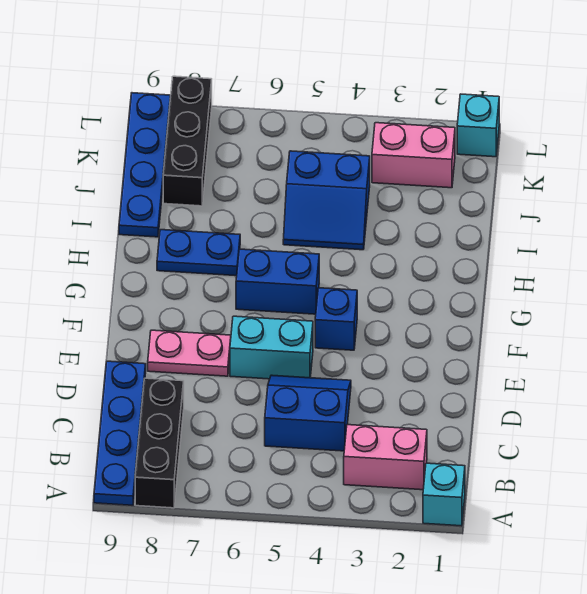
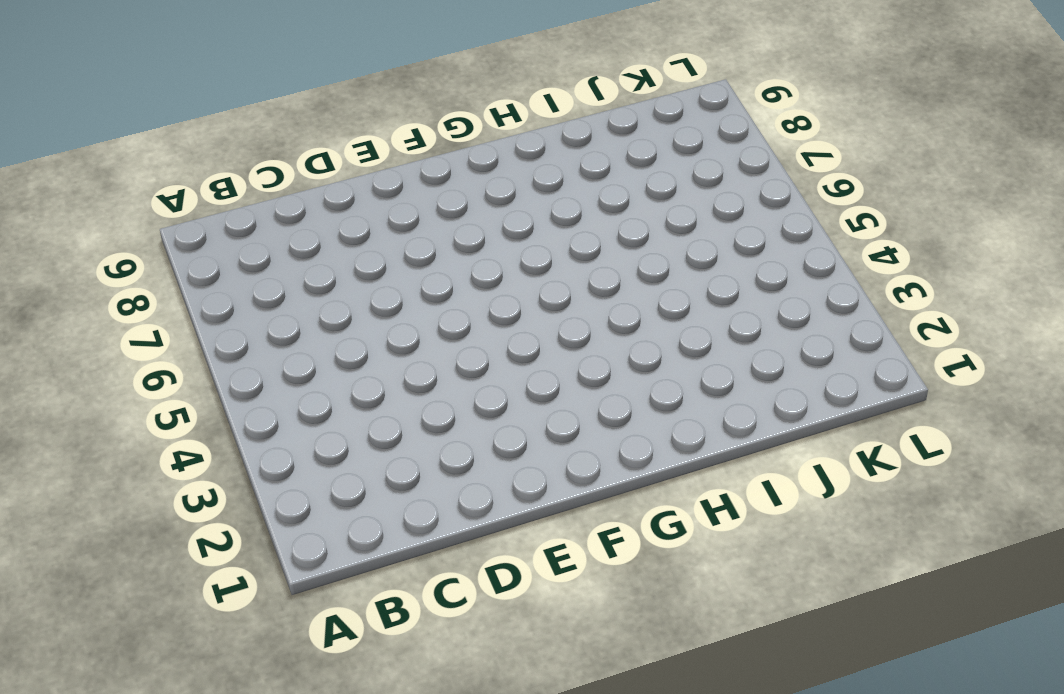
none -> cyan 1x1 brick [423,463,465,526]
none -> black 1x3 brick [135,378,184,508]
none -> blue 1x4 plate [94,361,146,505]

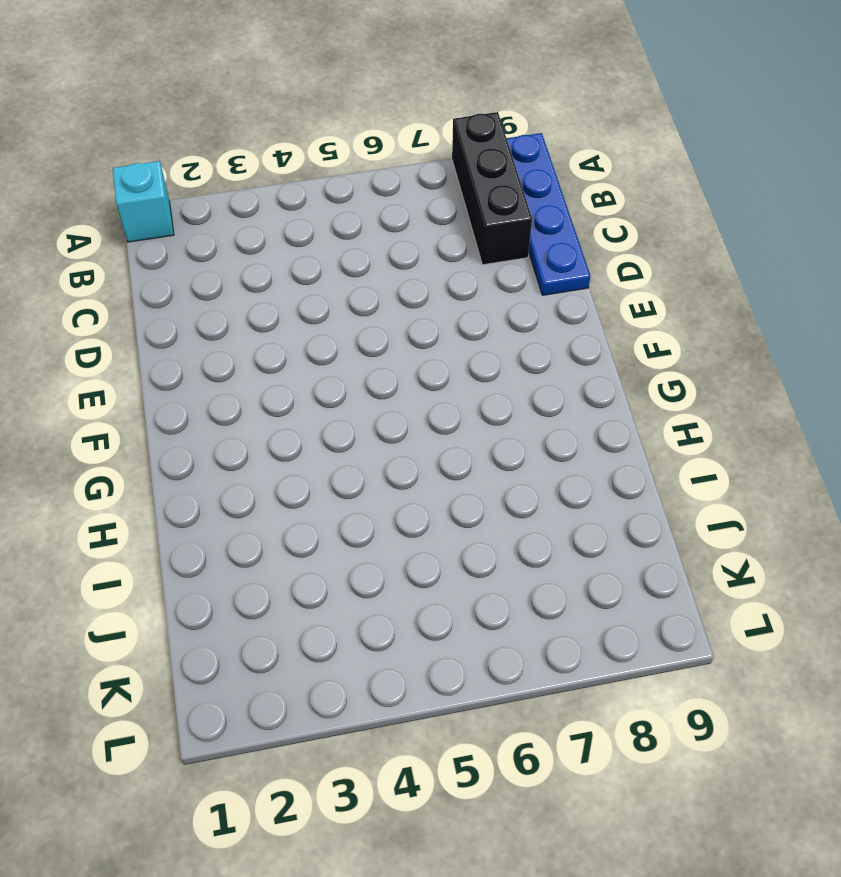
none -> pink 1x2 brick [344,425,427,490]
none -> blue 2x2 slope [265,375,351,451]
none -> cyan 1x2 brick [230,316,313,379]

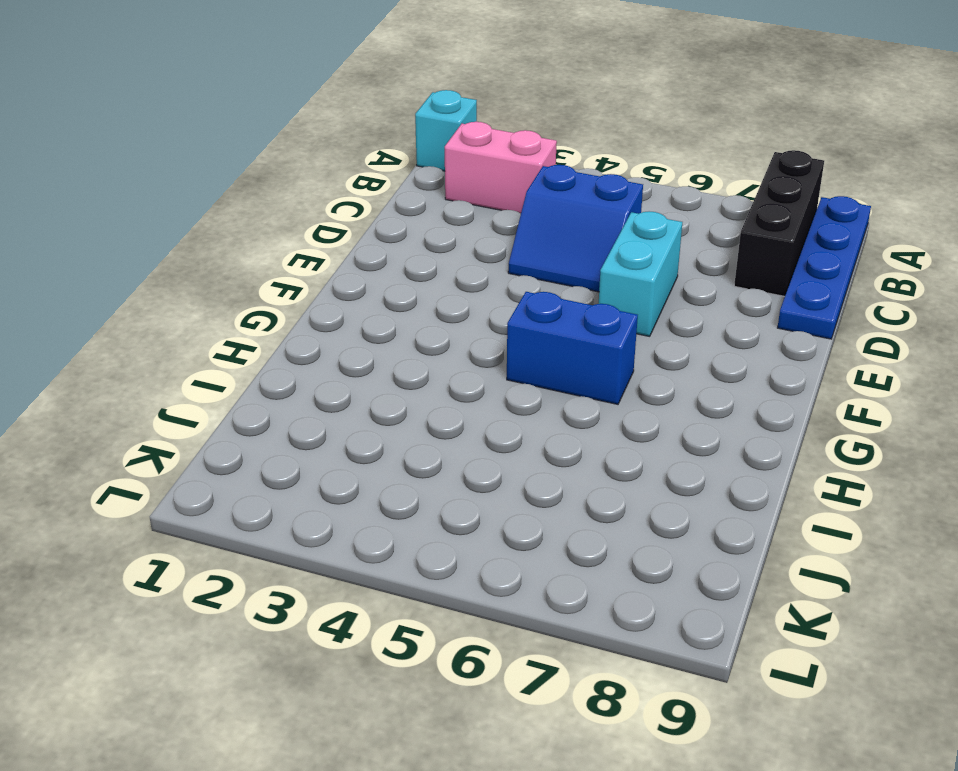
cyan 1x2 brick [599,211,682,336] -> cyan 1x2 brick turned to [230,316,313,379]
none -> pink 1x2 plate [148,330,231,376]
none -> blue 1x1 brick [315,288,357,350]
none -> blue 1x2 plate [157,230,240,276]

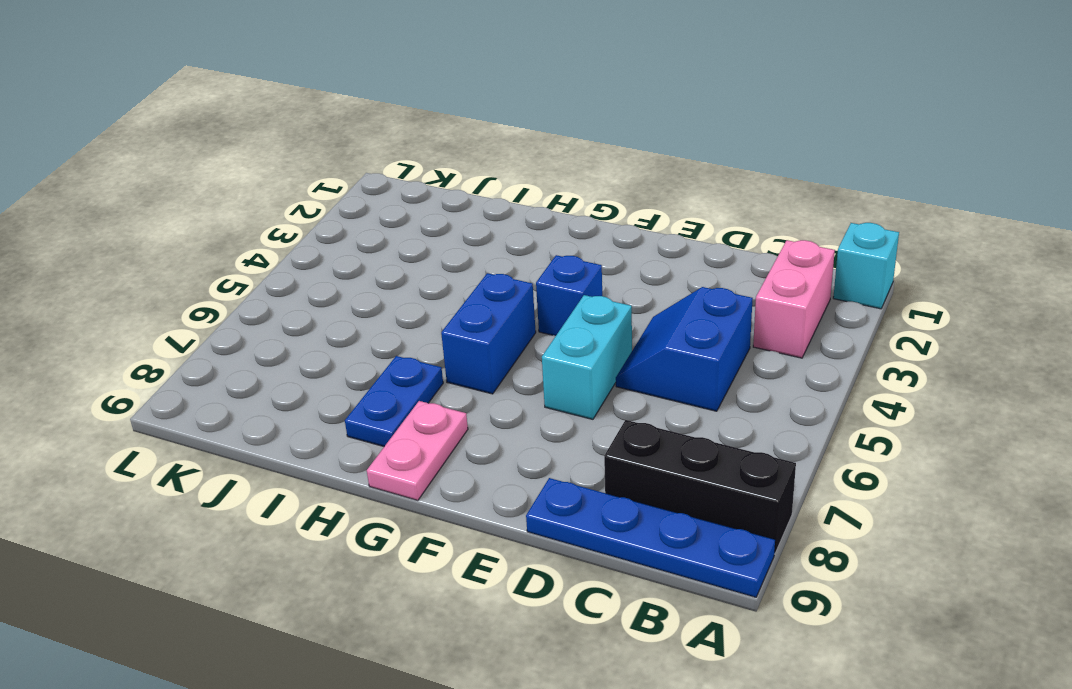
pink 1x2 plate [367,401,468,500] -> pink 1x2 plate moved to [148,330,231,376]
none -> blue 2x2 slope [283,151,370,250]
none -> blue 1x4 plate [119,93,171,237]
none -> black 1x3 brick [163,76,212,206]

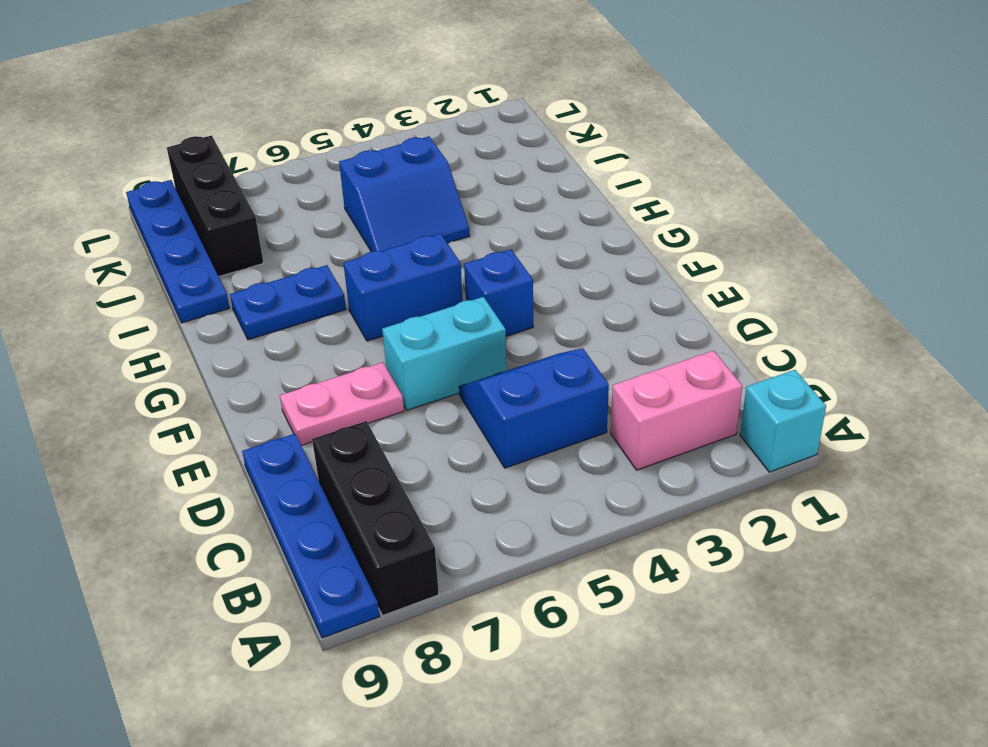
none -> pink 1x2 brick [372,123,455,188]
none -> cyan 1x1 brick [457,94,499,157]

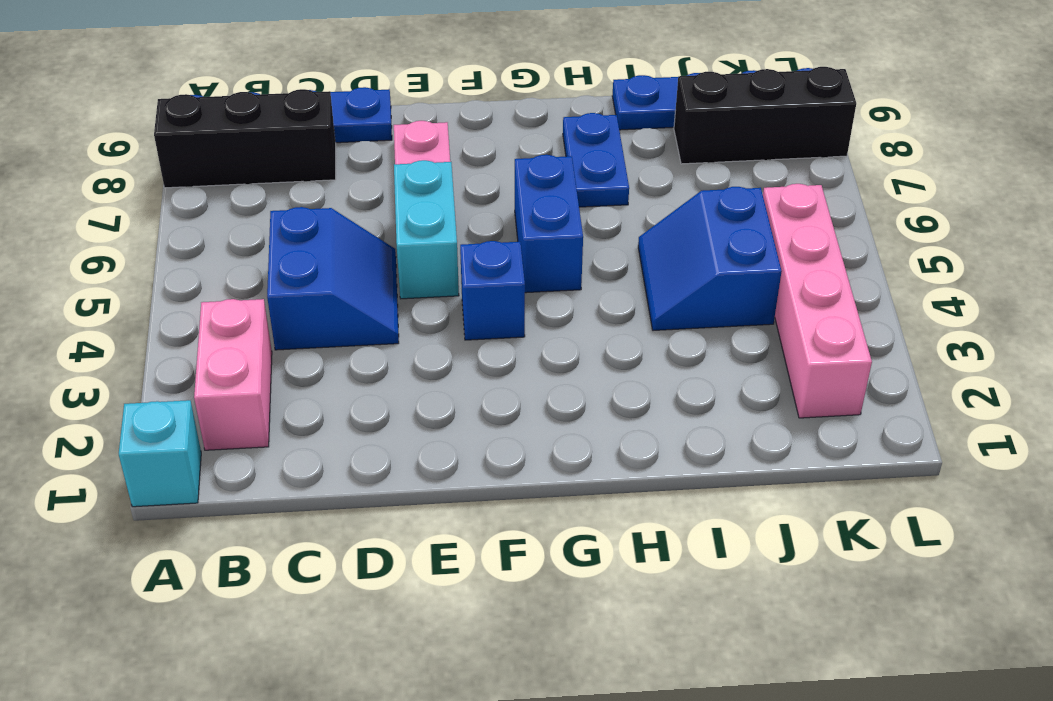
pink 1x4 brick [763,184,872,418] -> pink 1x2 brick [372,123,455,188]
none -> cyan 1x1 brick [457,94,499,157]

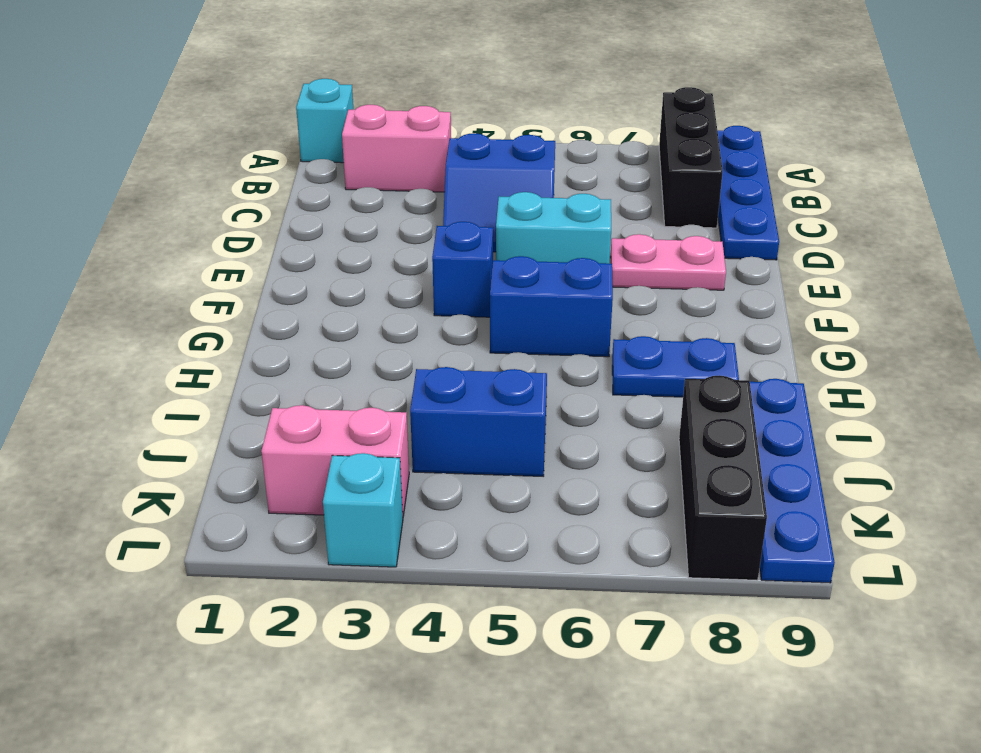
cyan 1x1 brick [323,453,403,567] -> cyan 1x1 brick moved to [457,94,499,157]

